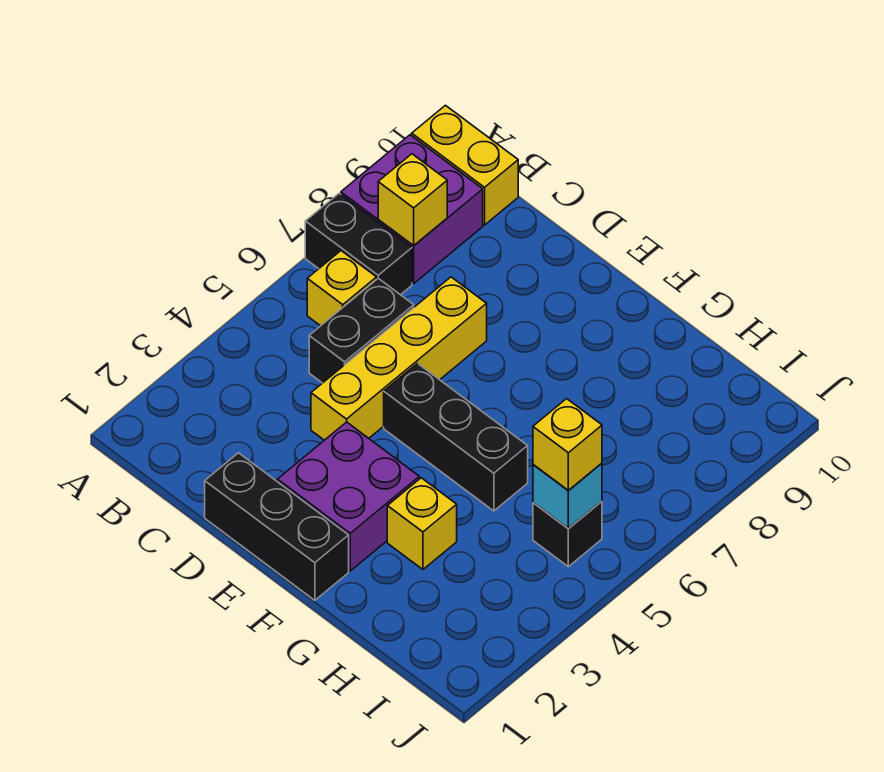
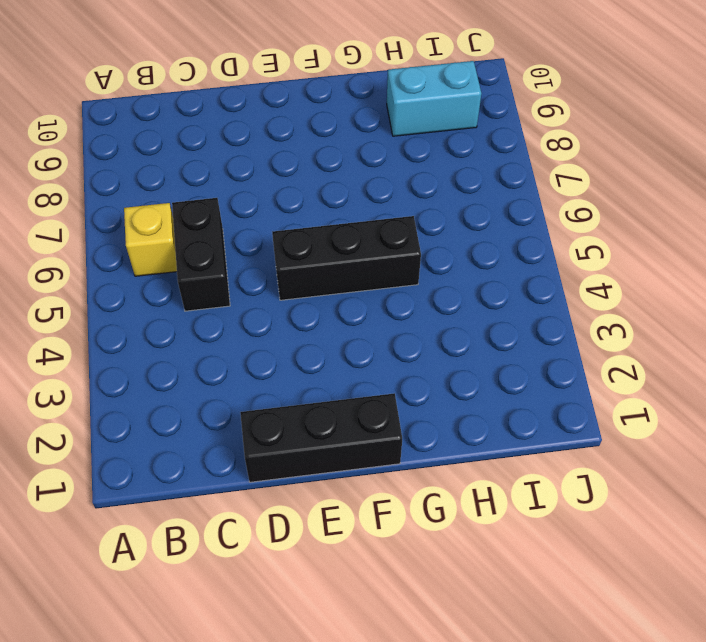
cyan 1x2 brick [387,61,481,136] -> none
none -> black 1x2 brick [305,193,412,295]
none -> purple 2x2 brick [341,135,483,284]
none -> yellow 1x2 brick [412,105,518,225]

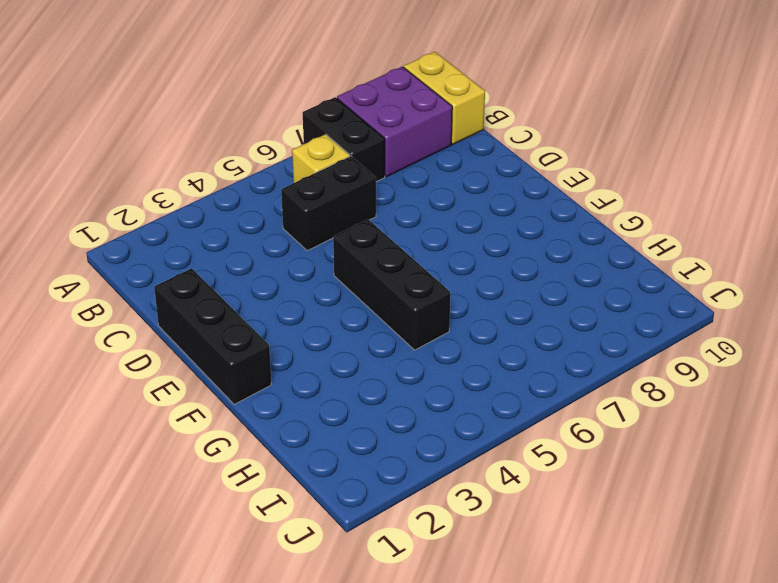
none -> yellow 1x4 brick [311,277,487,440]
none -> purple 2x2 brick [277,422,419,571]
none -> yellow 1x1 brick [387,478,457,569]

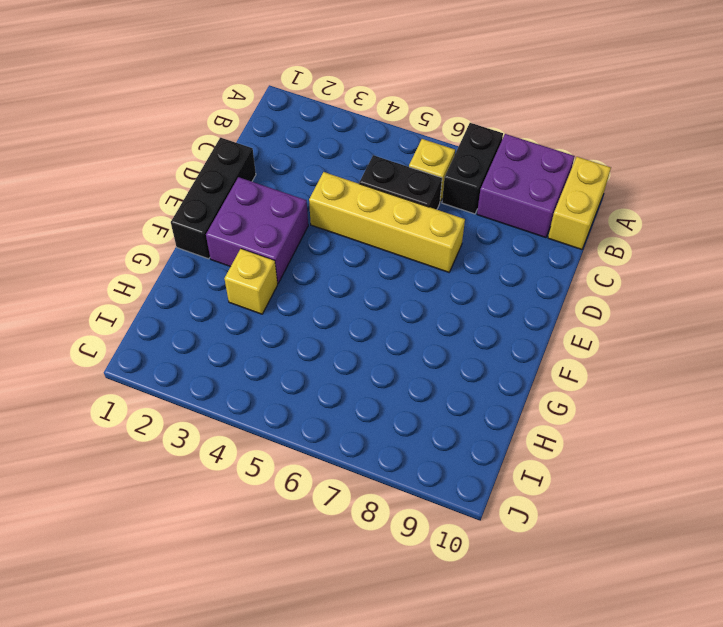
none -> black 1x3 brick [384,364,528,511]
none -> black 1x1 brick [533,501,602,567]
none -> yellow 1x1 brick [378,154,447,246]

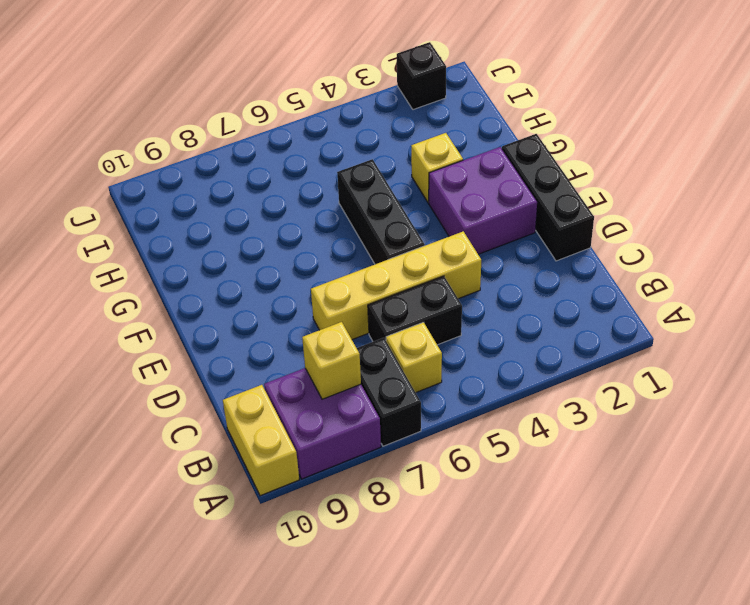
black 1x1 brick [397,42,446,110] -> black 1x1 brick moved to [533,501,602,567]
none -> cyan 1x1 brick [533,463,602,529]
none -> yellow 1x1 brick [533,399,602,490]

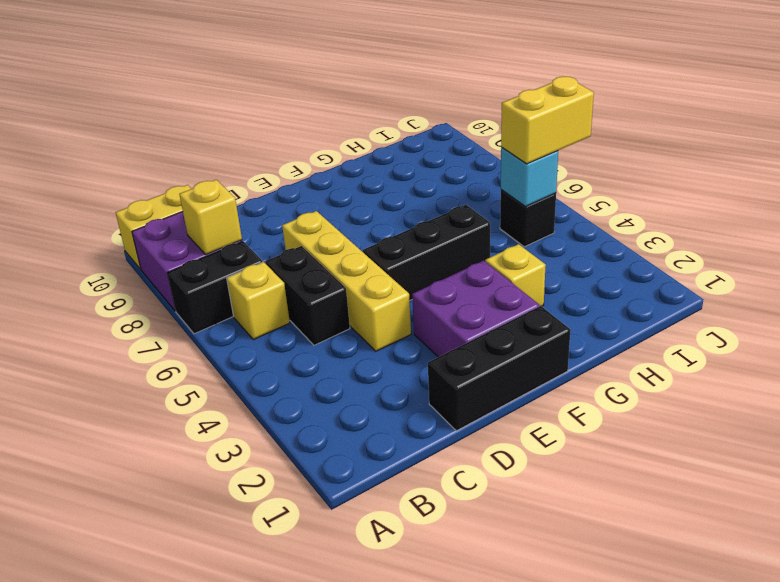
yellow 1x2 brick [501,76,594,164] -> yellow 1x1 brick [533,399,602,490]

